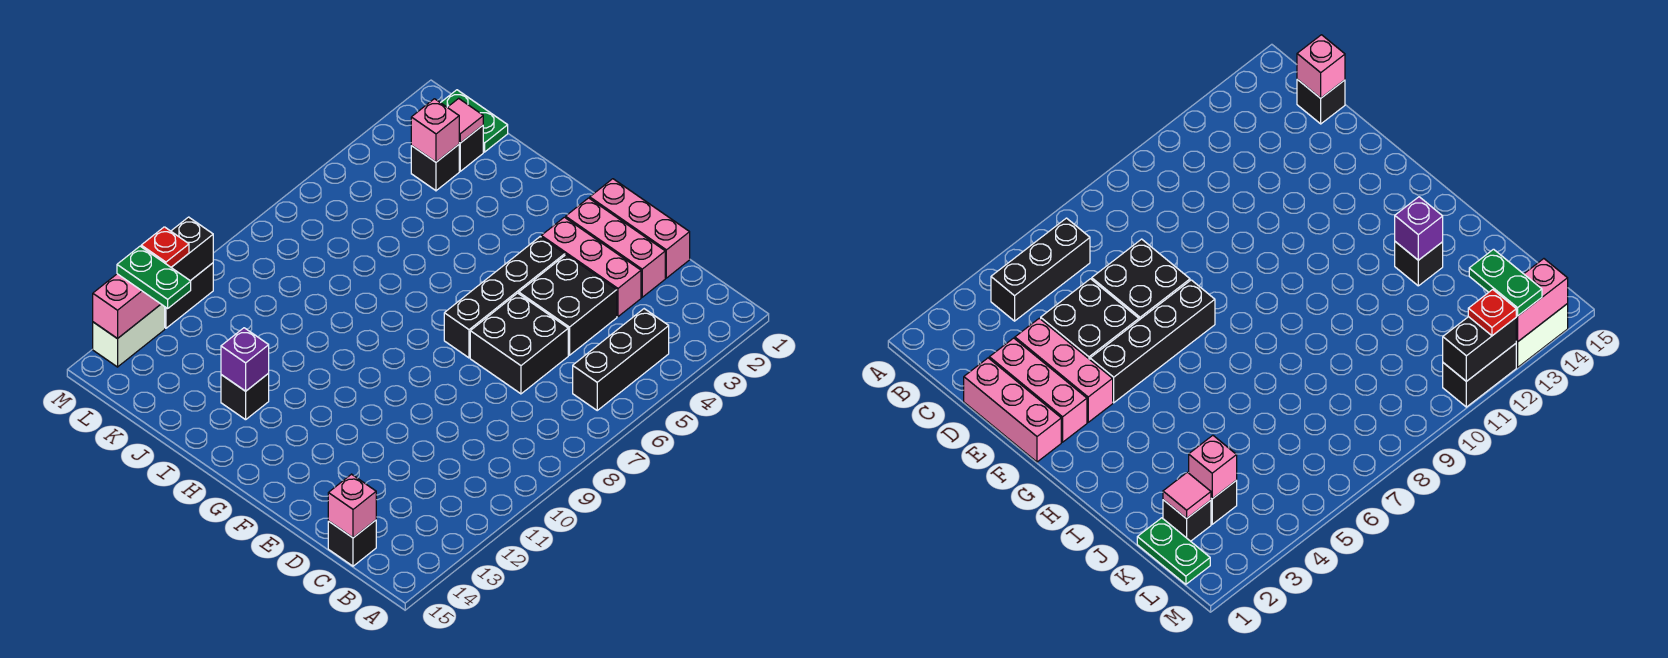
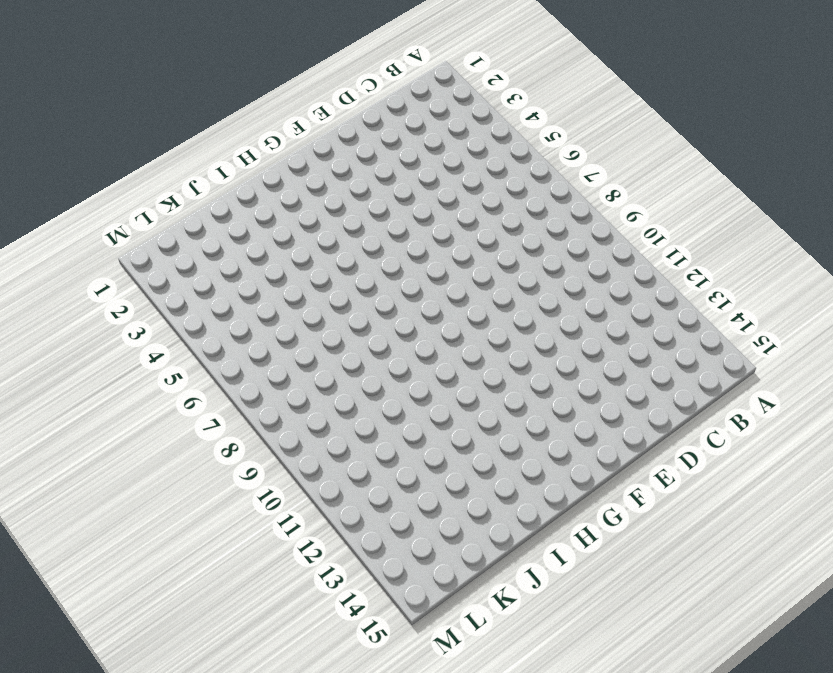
none -> black 1x3 brick [573,309,669,410]
none -> black 1x1 brick [328,520,376,566]
none -> pink 1x3 brick [590,179,690,278]

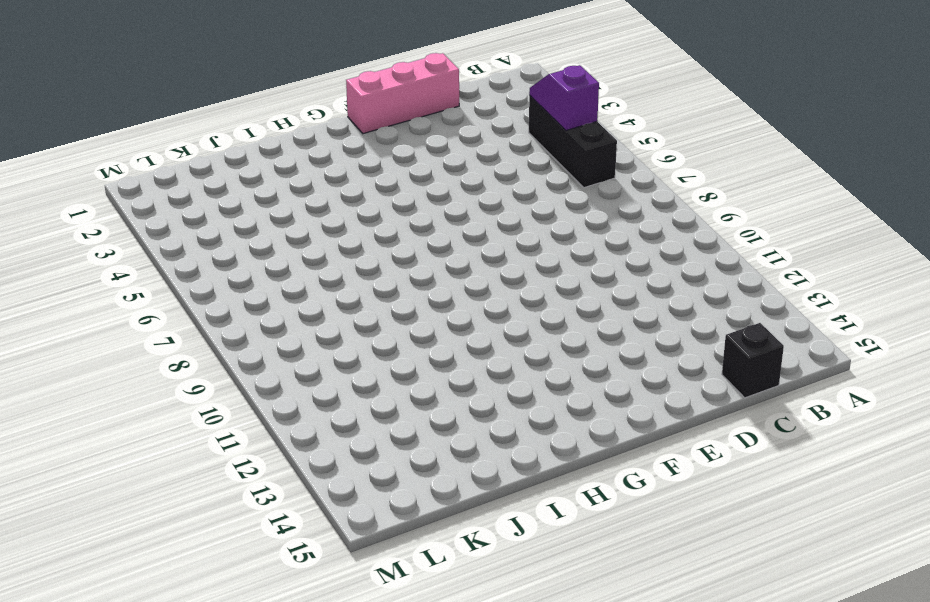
purple 1x2 slope [529,65,599,130] -> none
none -> pink 1x3 brick [566,198,665,297]
none -> pink 1x3 brick [541,217,641,317]
none -> black 2x2 brick [519,255,617,355]

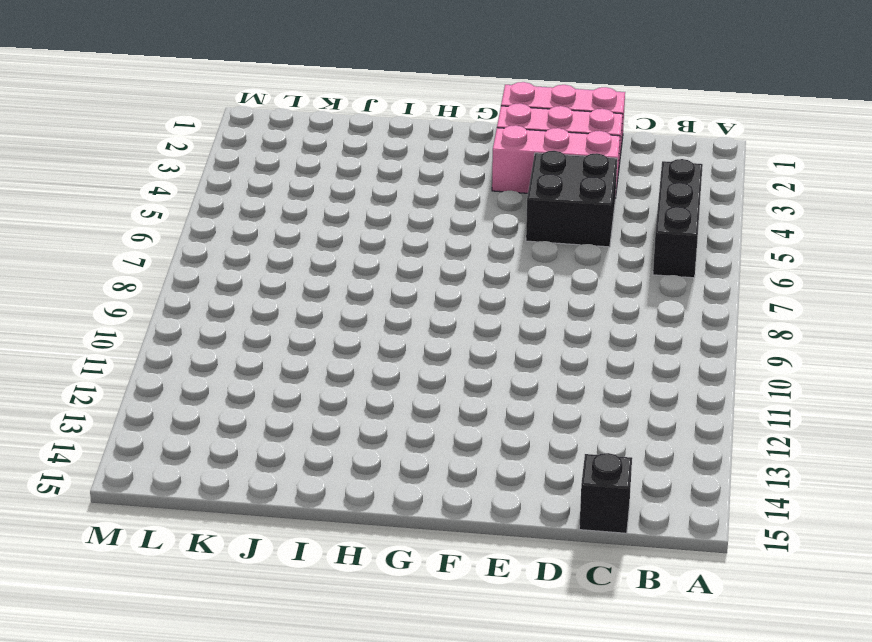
none -> black 2x2 brick [470,293,568,394]
none -> black 1x4 brick [444,237,565,358]
none -> black 1x1 brick [221,373,269,420]

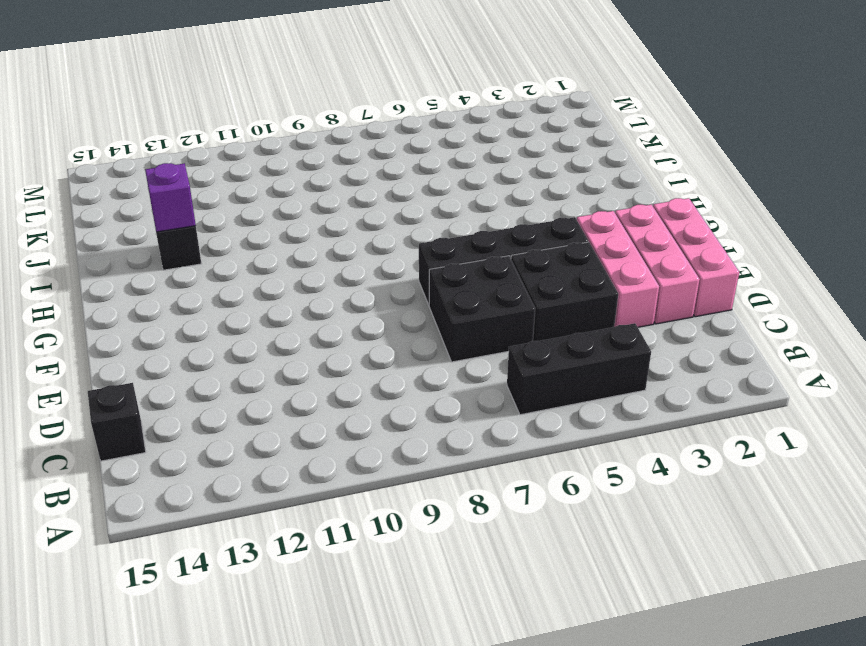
none -> green 1x2 plate [441,90,508,152]
none -> black 1x1 brick [459,125,483,171]
none -> black 1x1 brick [411,145,459,191]

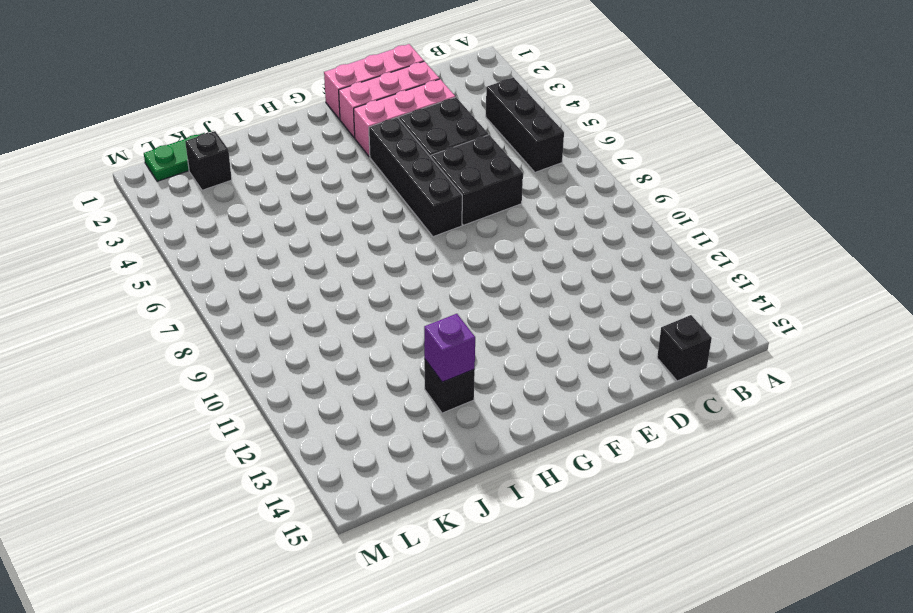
none -> black 1x1 brick [411,145,459,191]
none -> black 1x2 brick [165,263,213,328]
none -> white 1x2 brick [93,304,165,367]

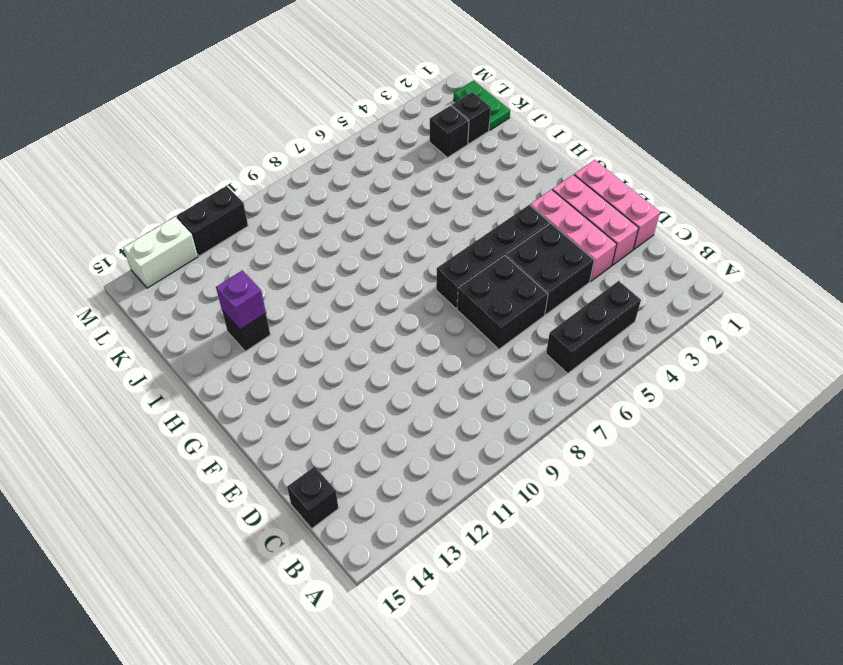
none -> pink 1x1 brick [328,474,376,538]
none -> pink 1x1 tile [447,98,483,143]
none -> pink 1x1 brick [411,99,459,162]

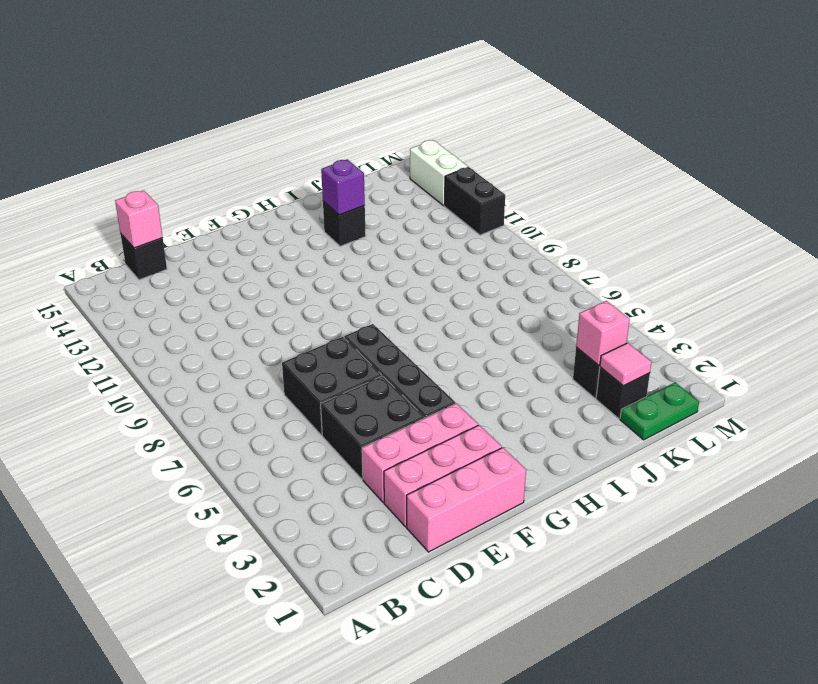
none -> black 1x3 brick [573,309,669,410]
none -> black 1x2 brick [171,217,213,281]
none -> pink 1x2 brick [93,274,160,339]

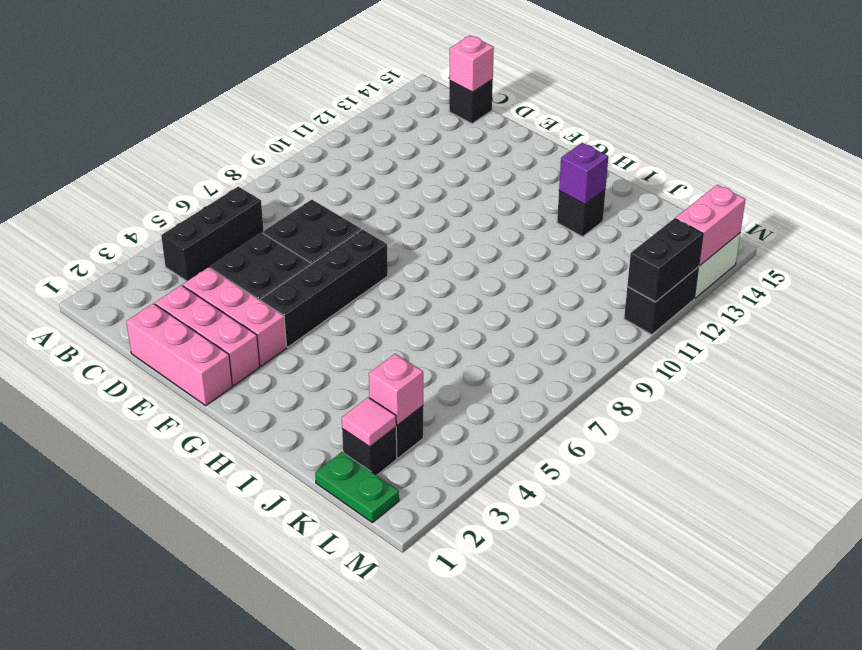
none -> green 1x2 plate [117,246,191,308]
none -> red 1x1 plate [141,227,189,267]

